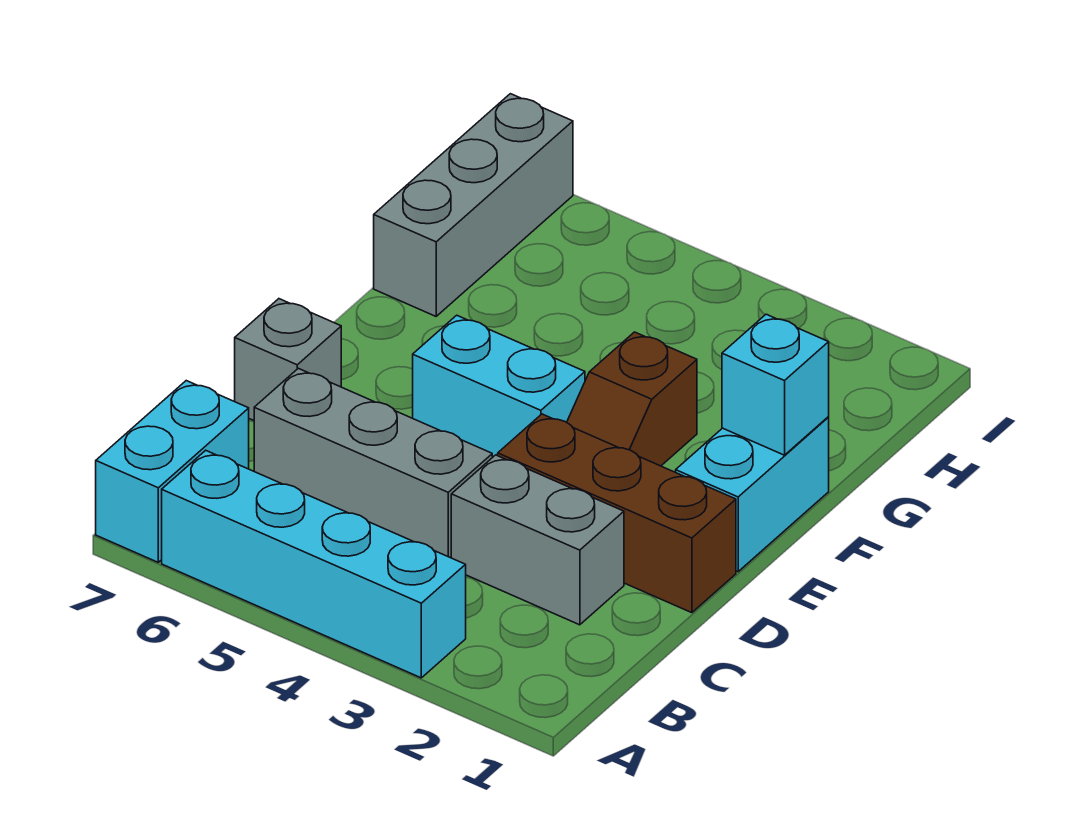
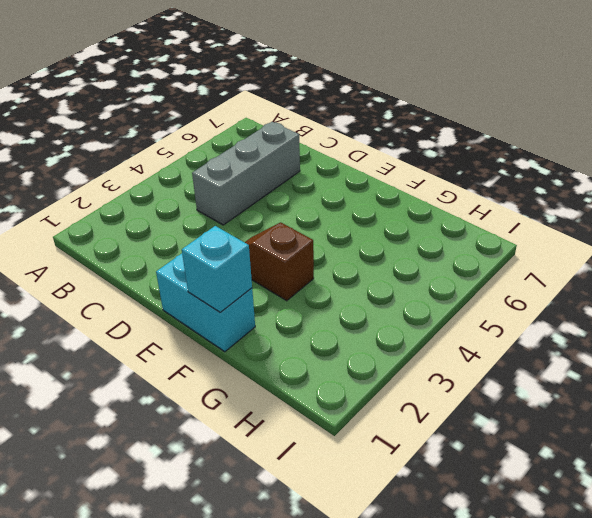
none -> cyan 1x4 brick [162,450,466,678]
none -> cyan 1x2 brick [96,381,249,562]

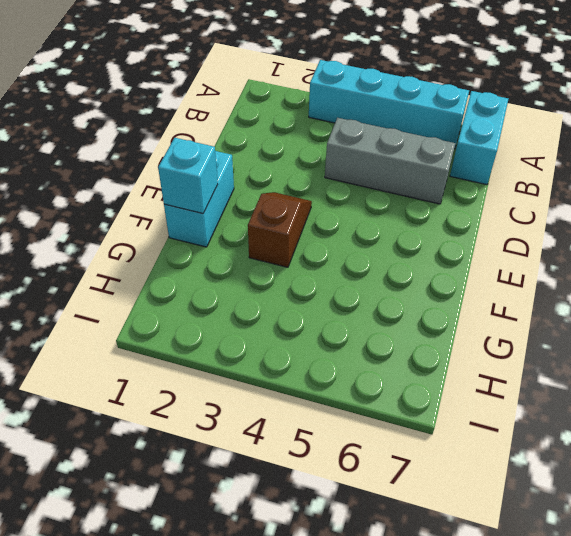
none -> grey 1x2 brick [451,455,624,625]
none -> brown 1x3 brick [498,414,736,613]

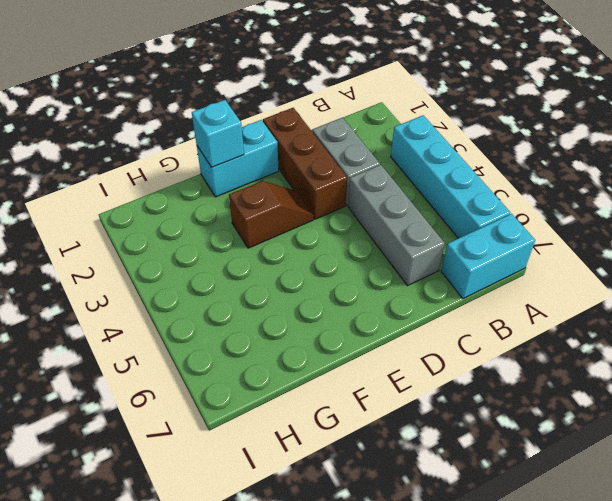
none -> grey 1x1 brick [235,299,341,420]
none -> cyan 1x2 brick [413,315,585,458]

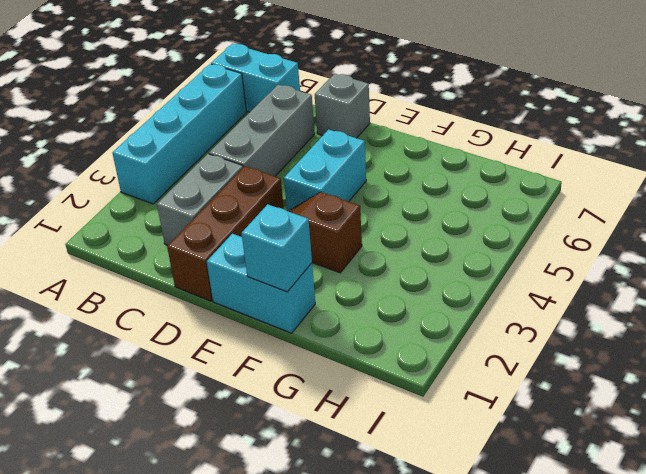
none -> grey 1x3 brick [374,94,573,316]

